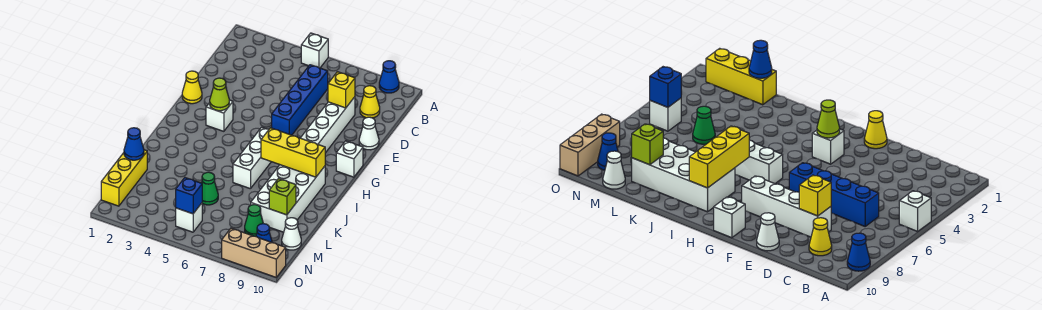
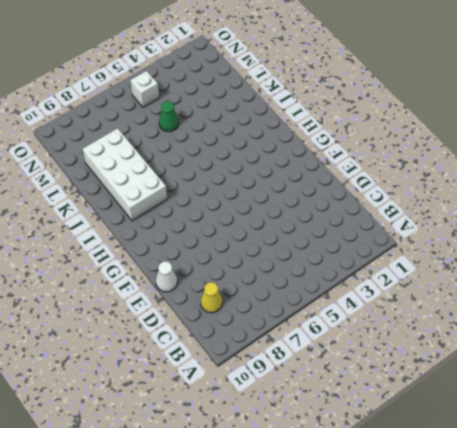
none -> white 1x1 brick [301,33,328,68]
none -> blue 1x1 cone [379,61,399,93]
none -> blue 1x4 brick [272,65,328,135]

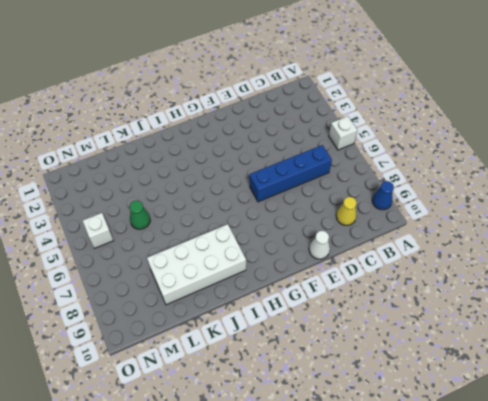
none -> white 1x4 brick [301,97,355,153]
none -> yellow 1x1 cone [182,71,202,104]
none -> white 1x1 brick [206,100,233,131]

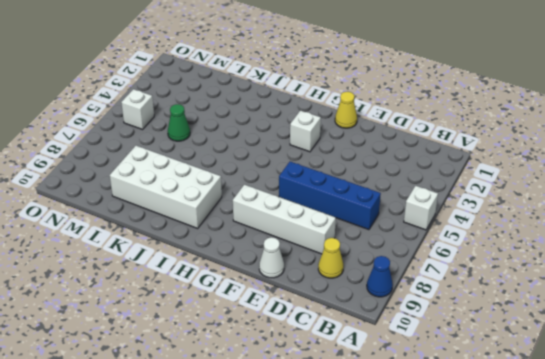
none -> white 1x1 brick [336,141,363,177]
none -> white 1x3 brick [233,127,271,189]
none -> yellow 1x3 brick [101,150,147,206]

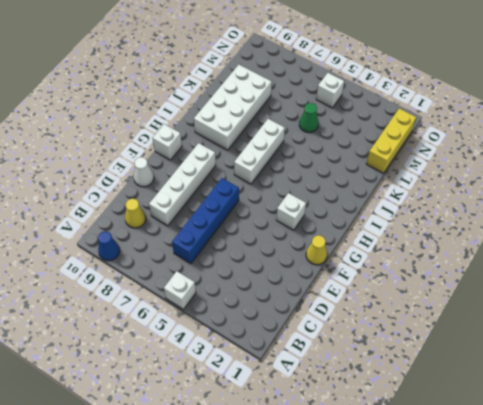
none -> green 1x1 cone [245,205,263,236]
none -> white 1x1 cone [282,218,301,250]
none -> blue 1x1 cone [256,224,272,242]

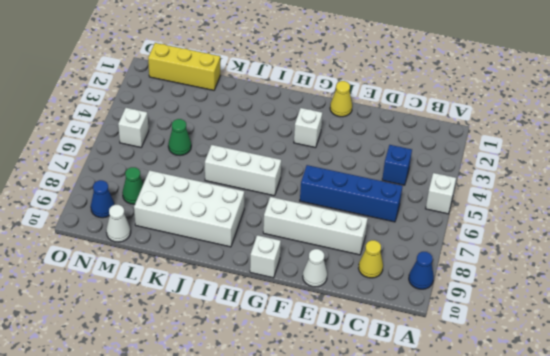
blue 1x1 brick [382,145,412,185] -> blue 1x1 brick moved to [176,178,202,214]
none -> tan 1x3 brick [222,228,286,277]
none -> yellow 1x1 brick [328,72,355,108]
none -> lime 1x1 cone [210,78,229,111]

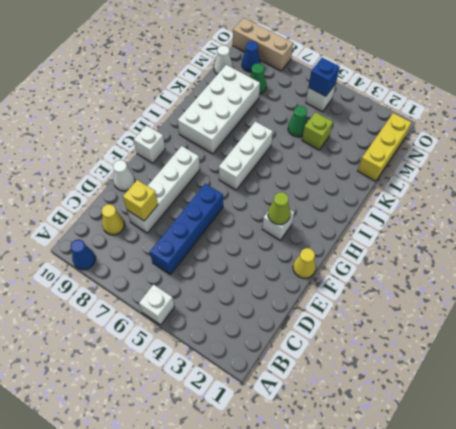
lime 1x1 brick [302,112,333,150] -> lime 1x1 brick moved to [269,179,296,215]
none -> yellow 1x3 brick [261,128,325,177]
none -> blue 1x1 cone [124,128,144,160]

